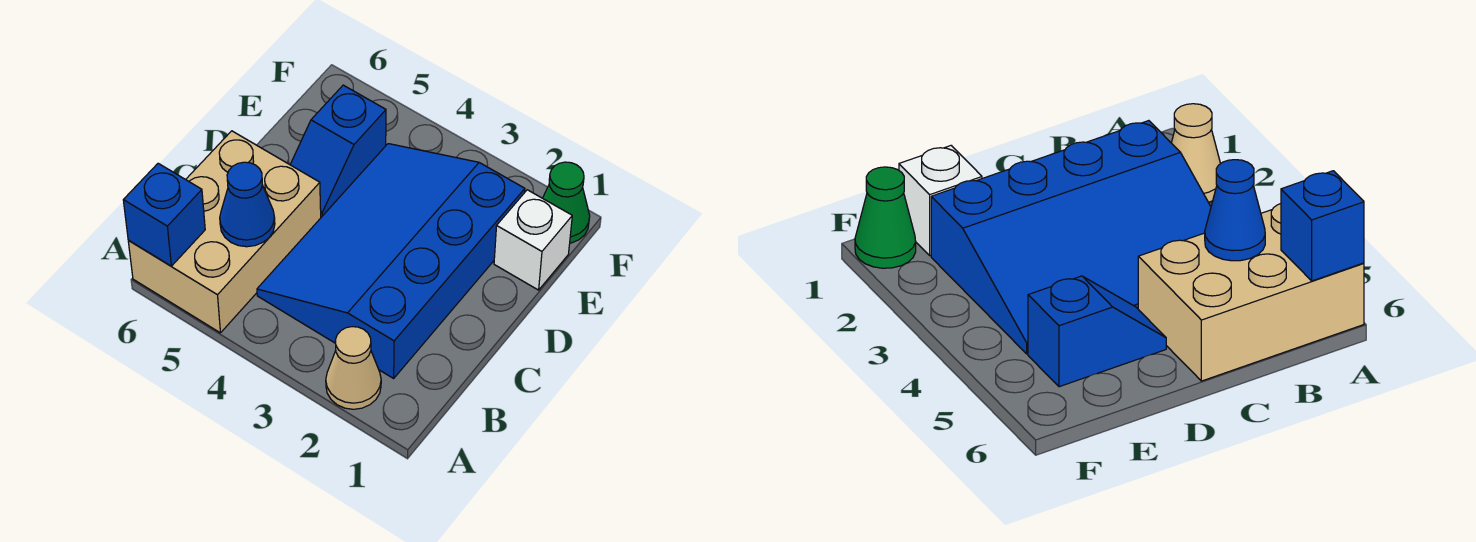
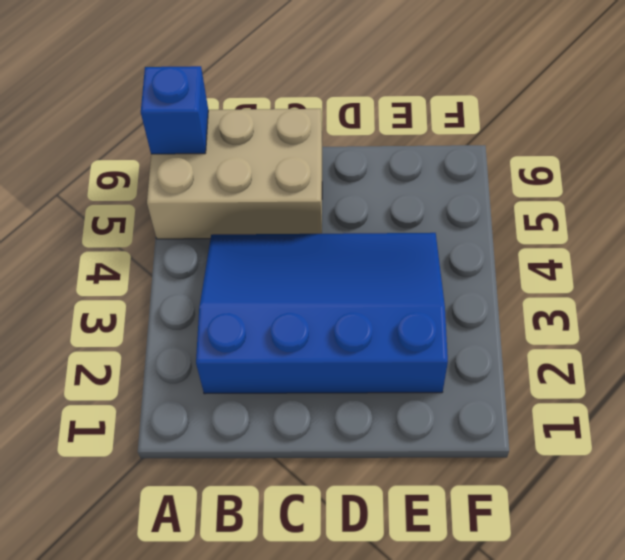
none -> tan 1x1 cone [326,327,381,409]
none -> blue 1x2 slope [290,85,386,217]

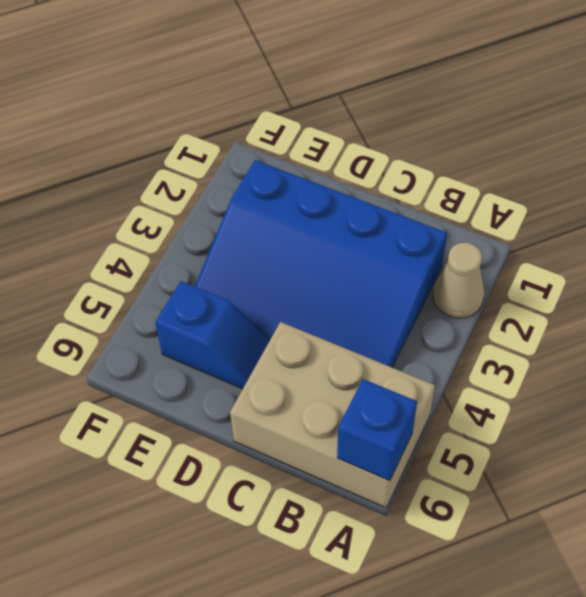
none -> white 1x1 brick [494,190,572,290]
none -> green 1x1 cone [543,162,590,243]

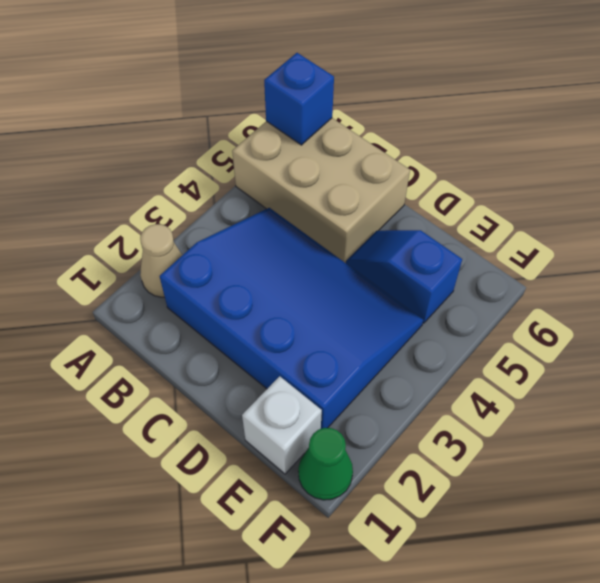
none -> blue 1x1 cone [220,162,275,247]

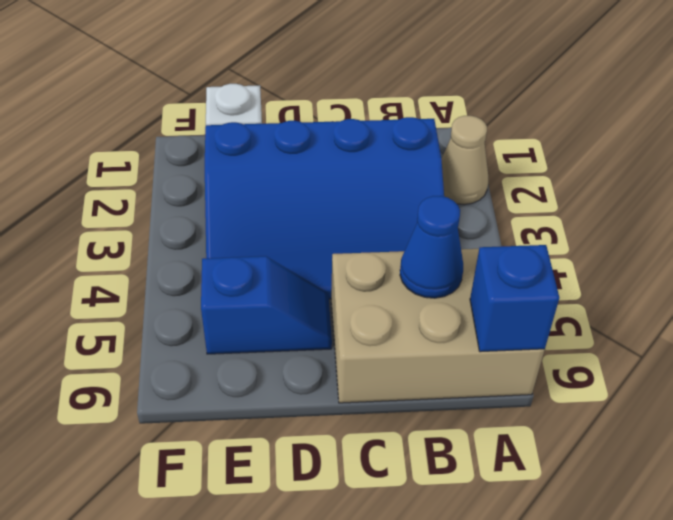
none -> green 1x1 cone [543,162,590,243]

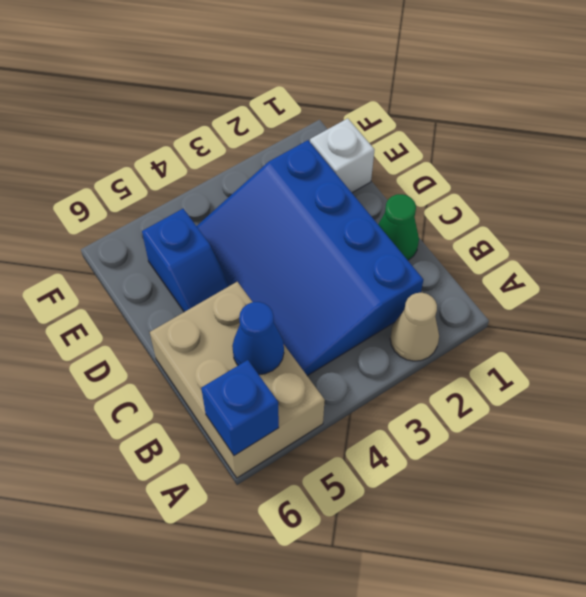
green 1x1 cone [378,194,419,260] -> green 1x1 cone moved to [543,162,590,243]

